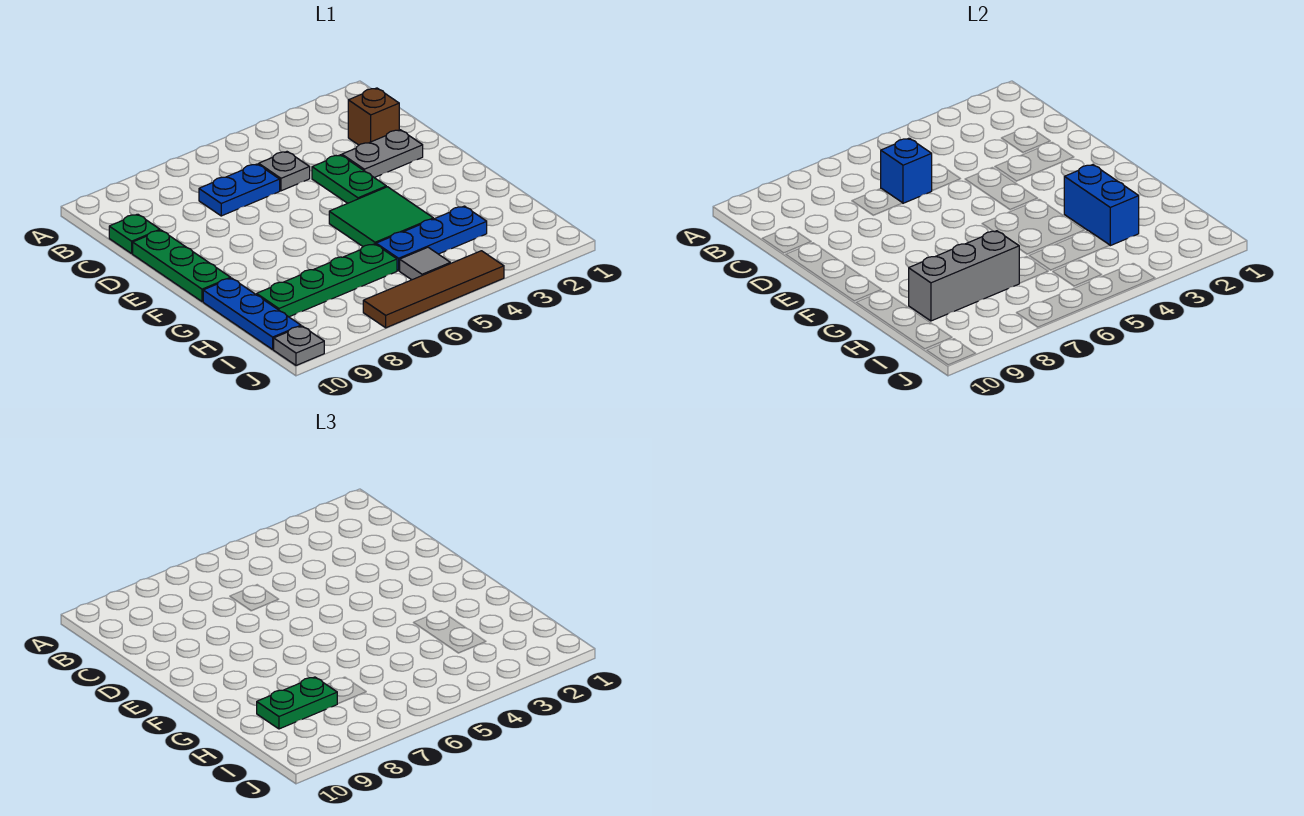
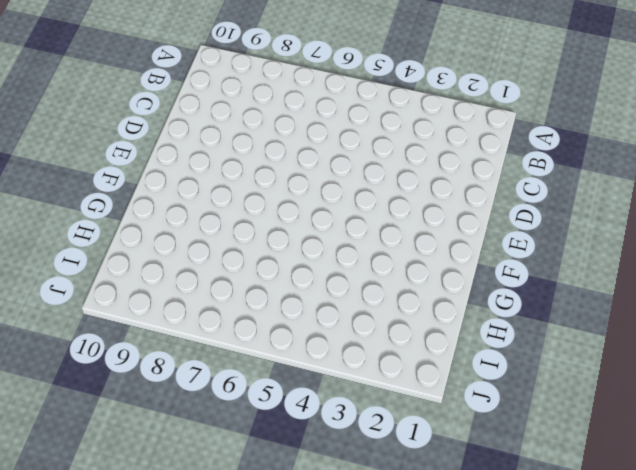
none -> brown 1x1 brick [348,88,399,145]
none -> grey 1x1 plate [259,152,310,191]
none -> blue 1x2 plate [199,164,280,216]

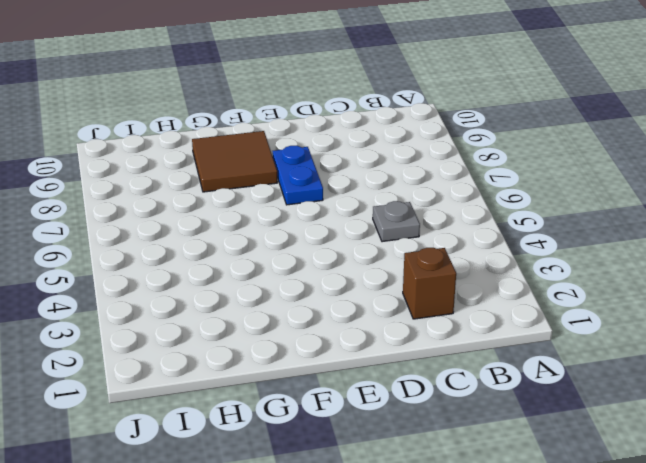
blue 1x2 plate [273,146,323,205] -> blue 1x2 plate moved to [199,164,280,216]
brown 2x2 tile [192,131,277,192] -> none
none -> green 1x1 plate [109,214,160,253]
none -> grey 1x2 plate [342,130,423,178]
none -> green 1x2 plate [312,155,386,203]

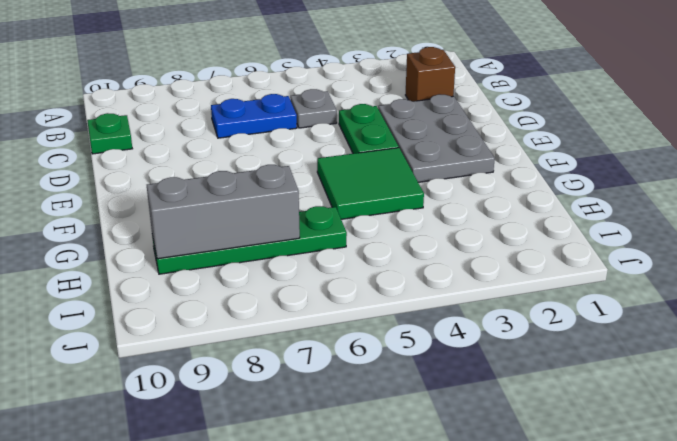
grey 2x3 plate [378,94,495,182] -> grey 1x2 plate [342,130,423,178]
none -> green 1x3 plate [133,230,231,302]
none -> blue 1x3 plate [203,278,301,349]
none -> blue 1x3 plate [376,206,487,271]

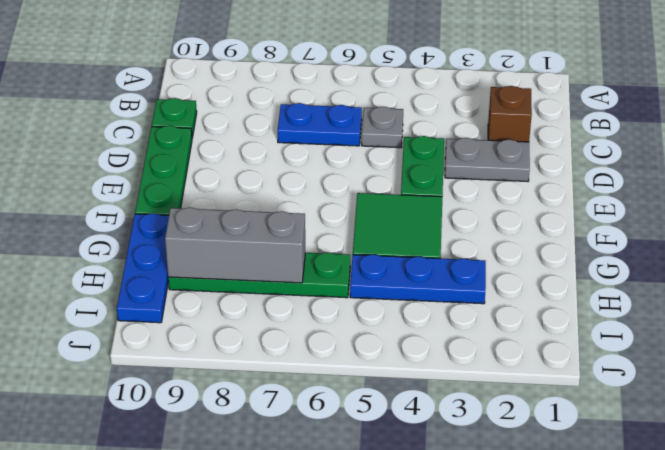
none -> grey 1x1 tile [400,247,450,280]
none -> brown 1x4 tile [363,251,504,328]
none -> grey 1x1 plate [274,326,324,365]

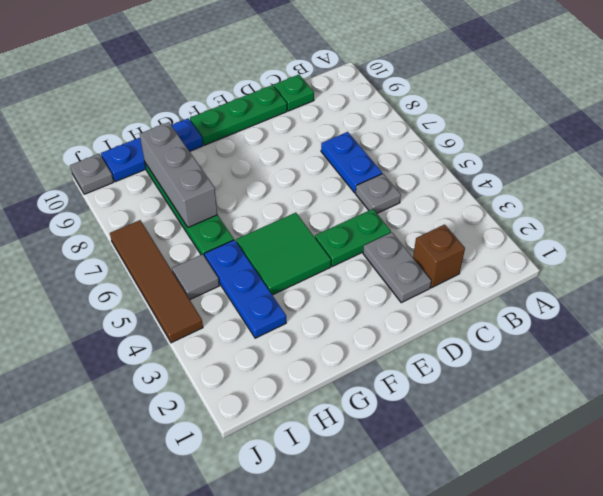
none -> blue 1x1 brick [881,138,932,203]
none -> blue 1x2 brick [1064,165,1139,246]
none -> green 1x2 plate [257,677,337,729]

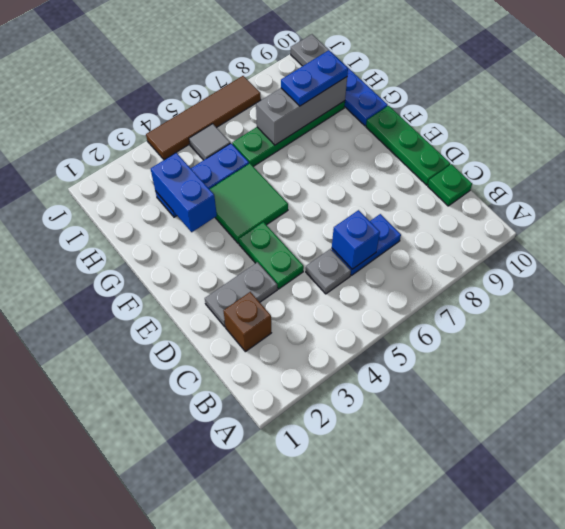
blue 1x2 plate [281,50,348,106] -> green 1x2 plate [257,677,337,729]

